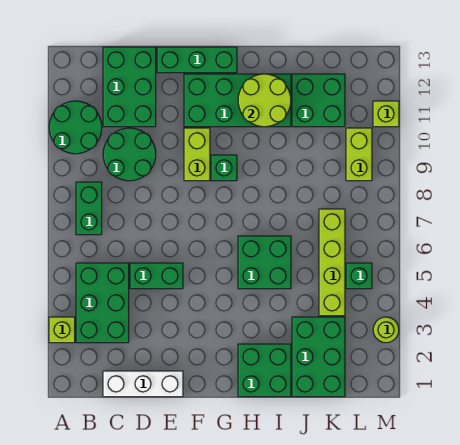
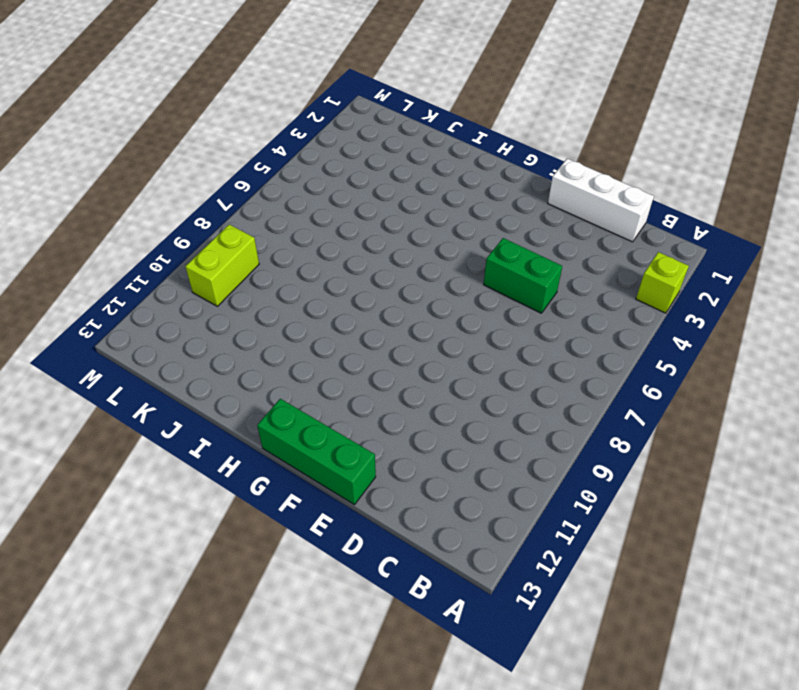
none -> green 2x2 round brick [49,101,102,154]
none -> green 2x3 brick [76,263,129,343]
none -> green 1x2 brick [76,182,102,235]

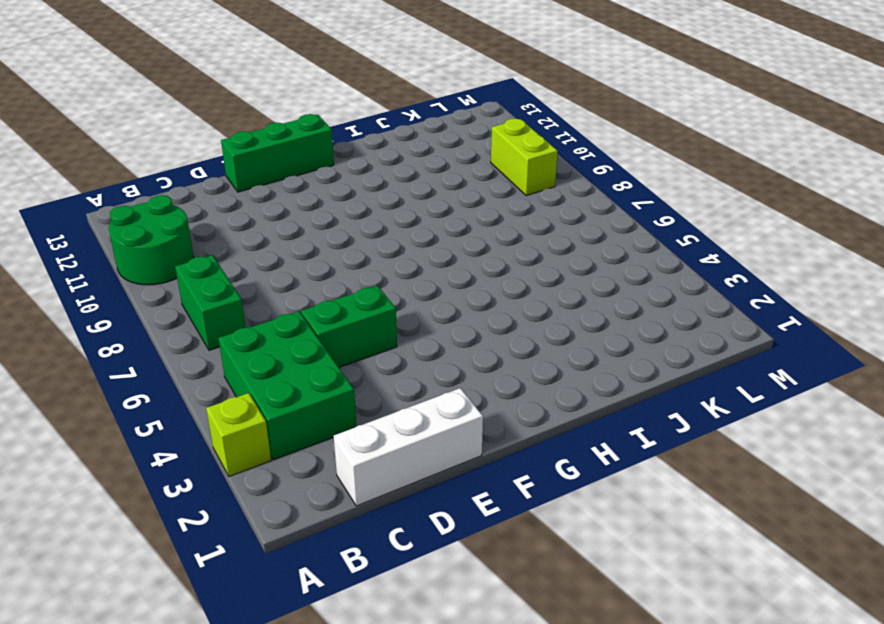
none -> green 2x2 round brick [103,128,156,181]
none -> green 2x3 brick [103,47,156,127]
none -> lime 1x2 brick [184,128,210,181]

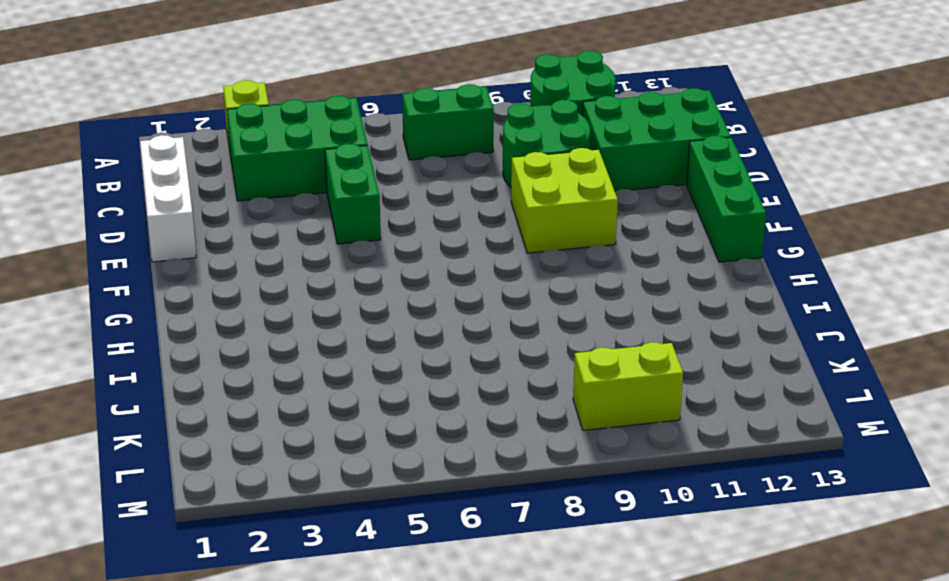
lime 2x2 brick [511,148,618,253] -> lime 1x2 brick [184,128,210,181]
none -> green 2x4 brick [184,74,291,127]
none -> green 1x1 brick [211,155,237,181]
none -> green 2x2 brick [238,344,291,397]

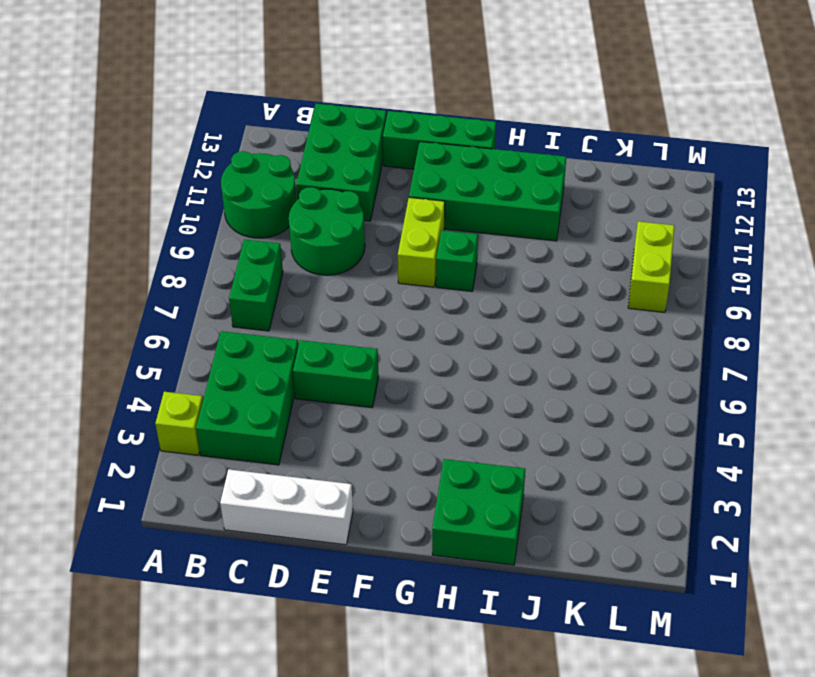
none -> green 2x2 brick [238,236,291,289]
none -> green 2x3 brick [292,317,345,397]
none -> green 2x2 brick [292,74,345,127]

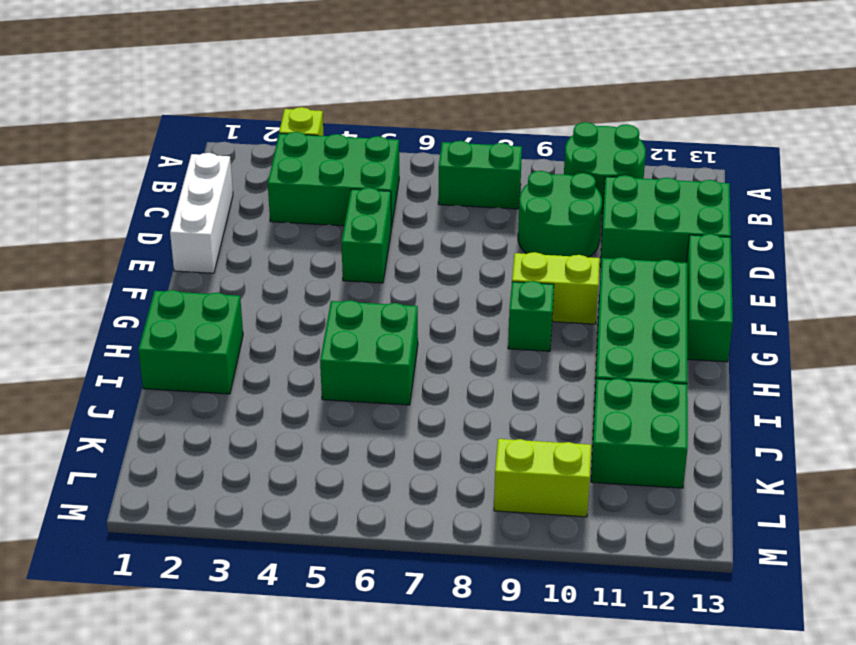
none -> green 2x3 brick [292,317,345,397]
none -> lime 1x4 brick [319,209,345,316]
none -> green 1x1 brick [346,263,372,289]

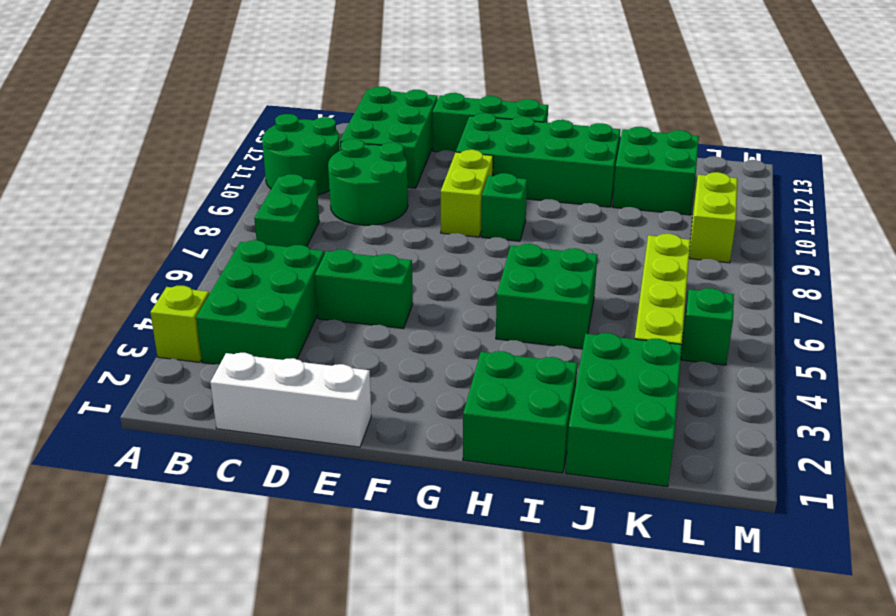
none -> lime 1x1 round brick [373,317,399,343]
none -> lime 1x1 brick [373,101,399,127]
none -> lime 2x2 round brick [238,74,291,127]

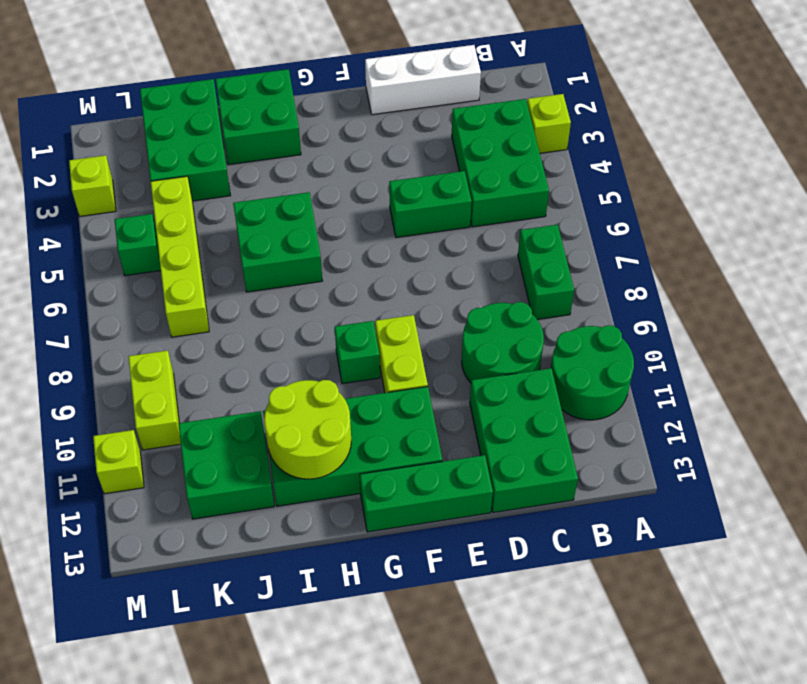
lime 1x1 brick [69,155,116,216] -> lime 1x1 round brick [373,317,399,343]

